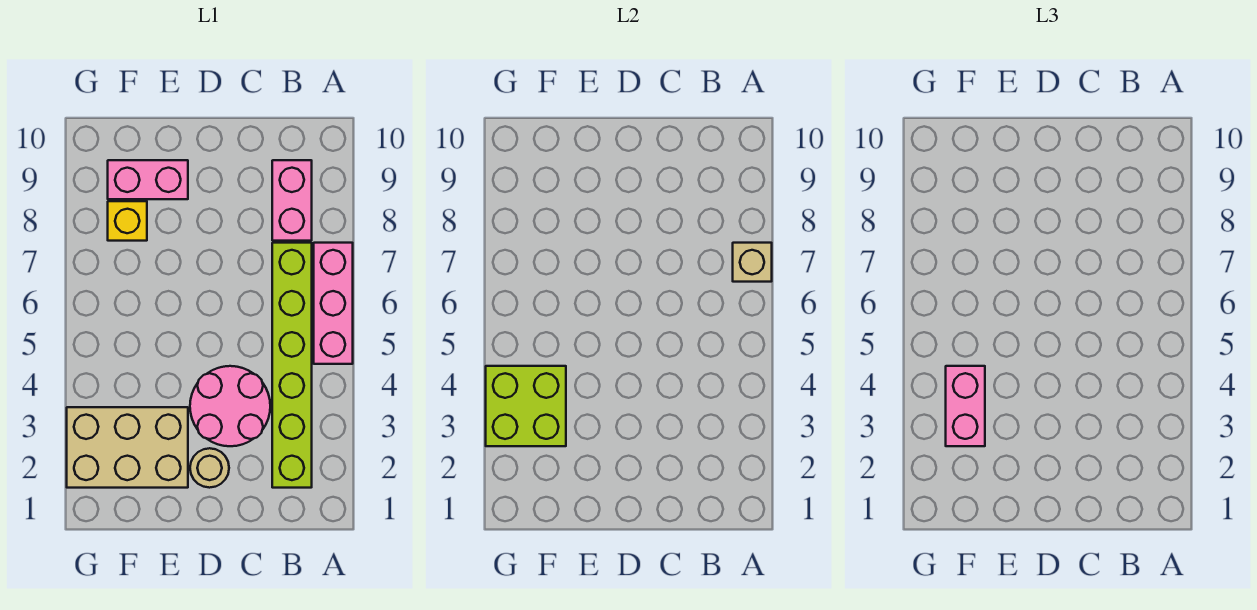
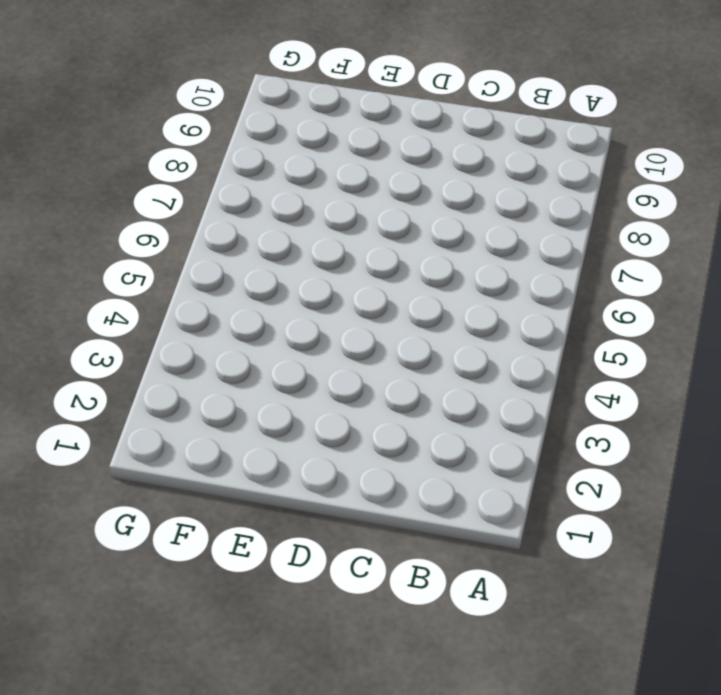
none -> pink 1x3 brick [314,243,353,364]
none -> lime 1x6 brick [272,243,312,488]

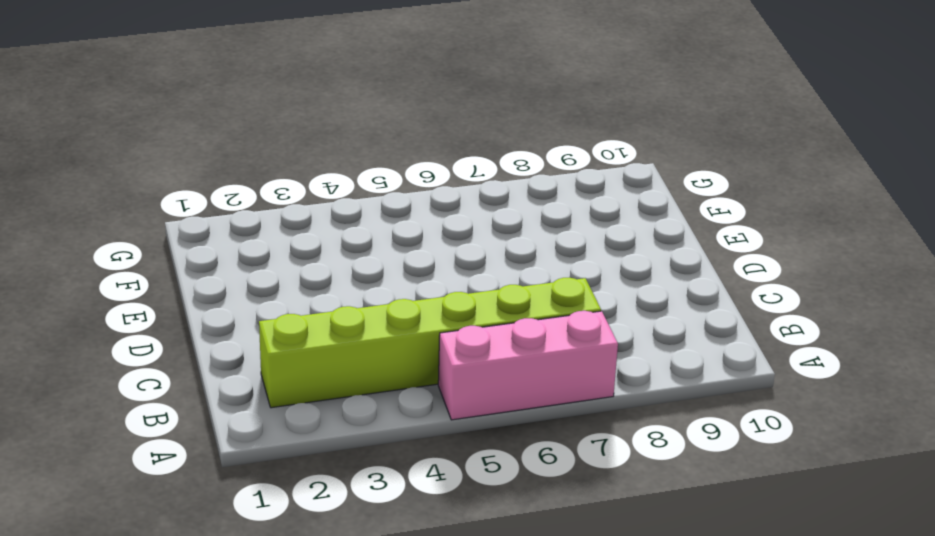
none -> pink 1x2 brick [272,160,312,241]
none -> pink 2x2 round brick [190,366,270,446]

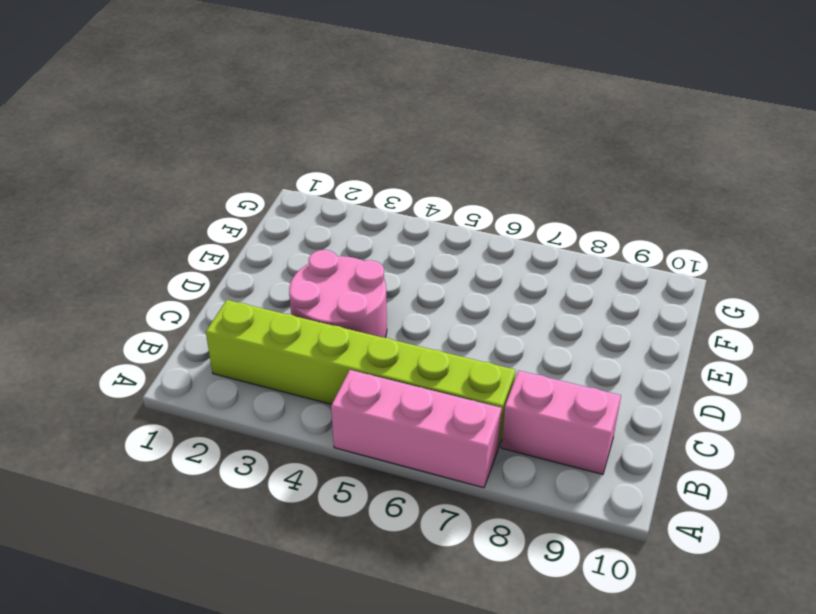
none -> tan 1x1 round brick [190,448,229,488]
none -> tan 2x3 brick [67,407,188,488]

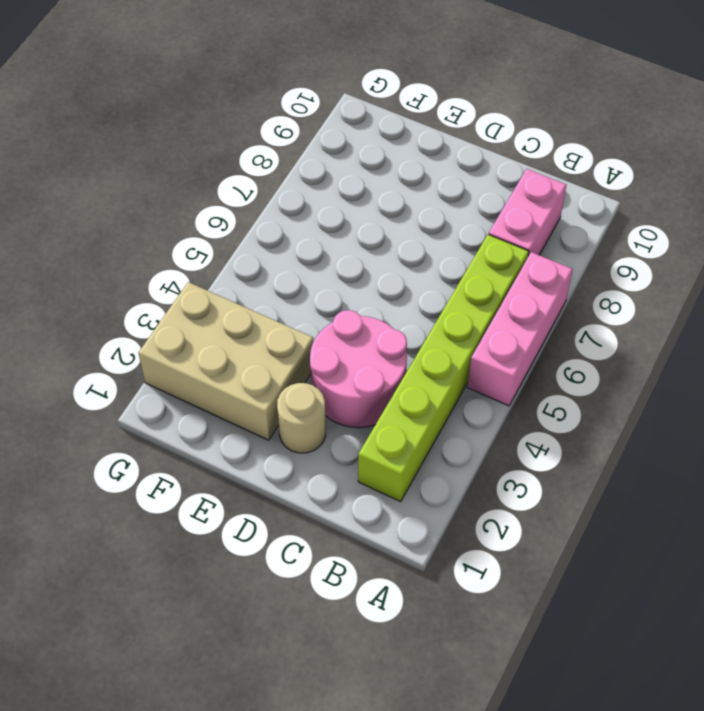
none -> pink 1x2 brick [108,160,188,199]
none -> yellow 1x1 brick [108,201,147,241]

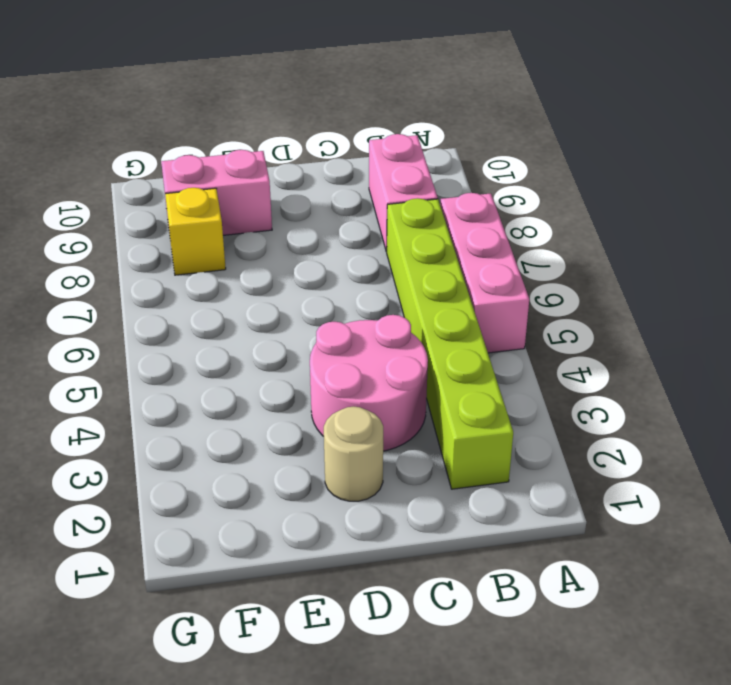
none -> tan 2x3 brick [67,407,188,488]
none -> tan 1x1 brick [733,243,772,282]

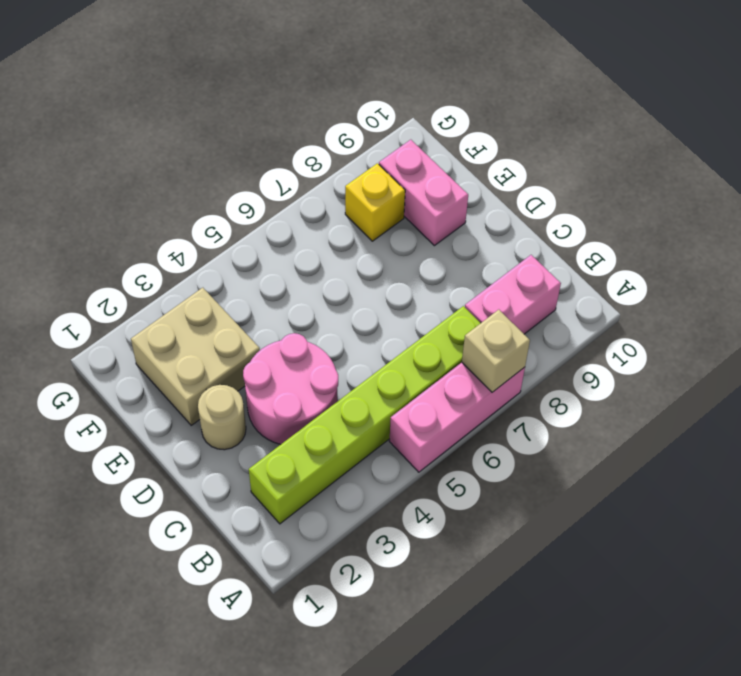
tan 2x2 brick [131,288,260,425] -> tan 2x3 brick [67,407,188,488]
none -> lime 2x2 brick [486,366,566,446]
none -> pink 1x2 brick [946,366,985,446]

